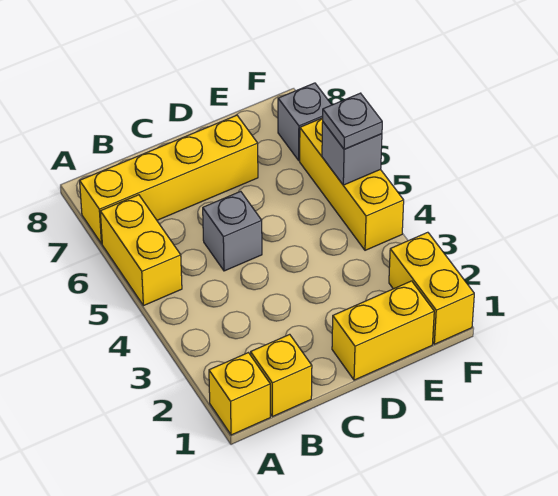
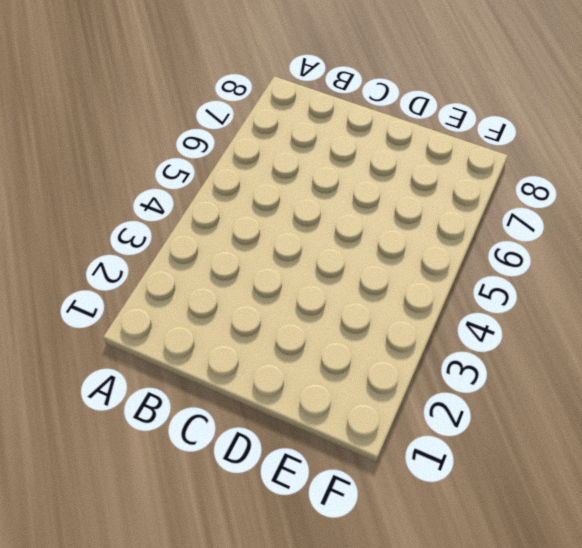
none -> yellow 1x1 brick [209,353,270,435]
none -> yellow 1x2 brick [100,195,182,306]

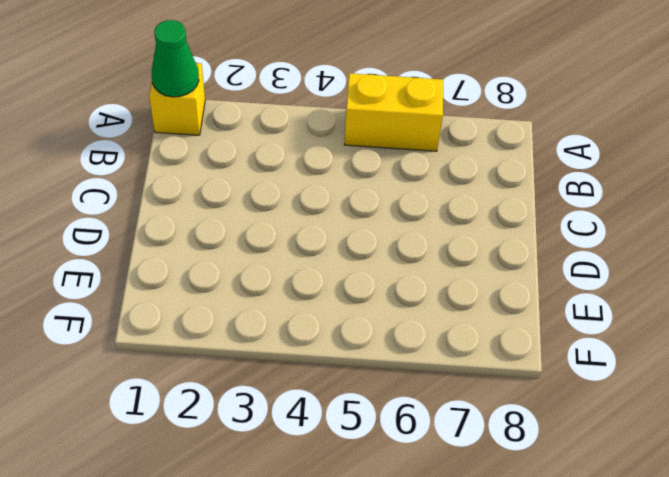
green 1x1 cone [152,20,199,97] -> none
none -> yellow 1x4 brick [80,115,258,244]
none -> yellow 1x1 brick [251,334,312,417]

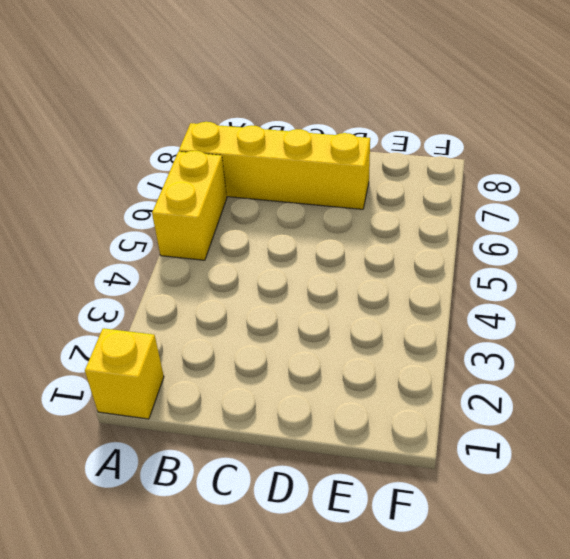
none -> yellow 1x1 brick [251,334,312,417]
none -> grey 1x1 brick [203,191,262,271]

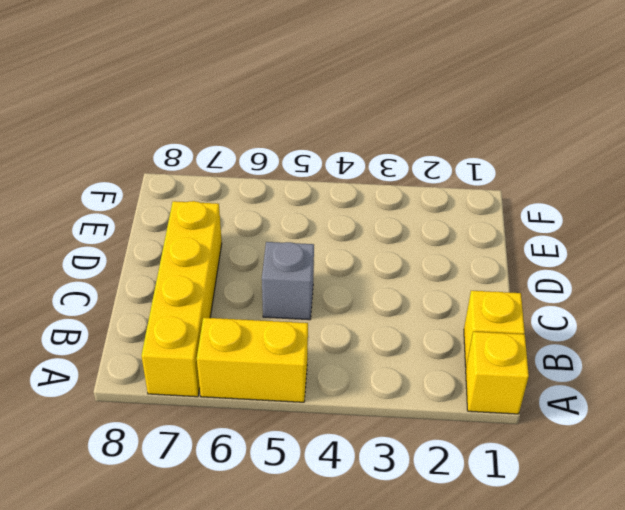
none -> yellow 1x2 brick [332,281,434,380]
none -> yellow 1x2 brick [389,232,474,344]

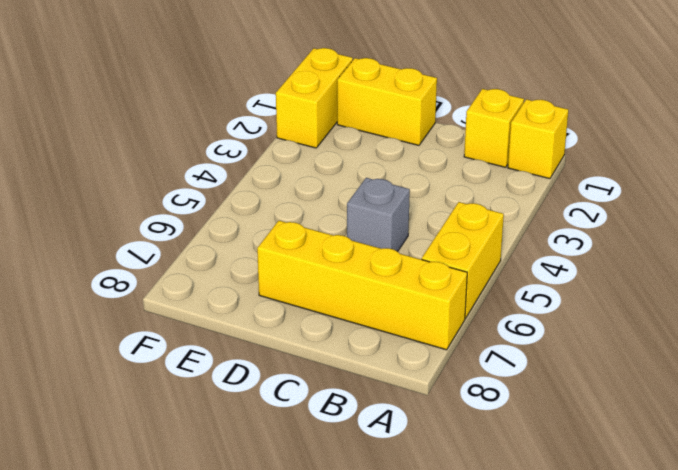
none -> yellow 1x3 brick [300,118,404,250]
none -> grey 1x1 brick [278,83,331,160]

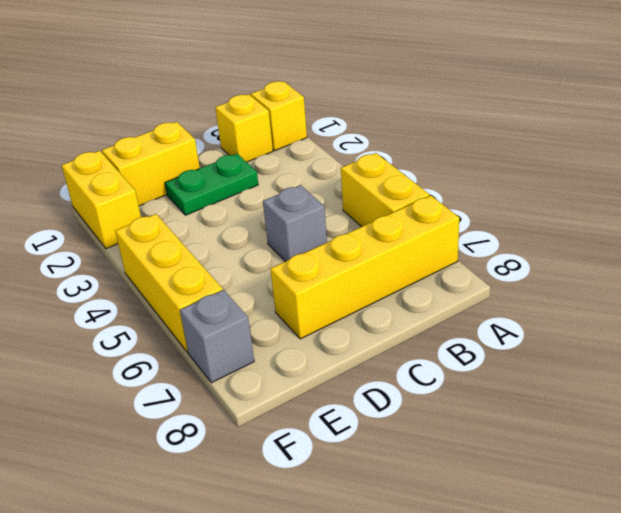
green 1x2 plate [165,154,258,215] -> none
none -> grey 1x1 brick [322,122,382,185]
none -> grey 1x1 plate [323,93,382,149]

